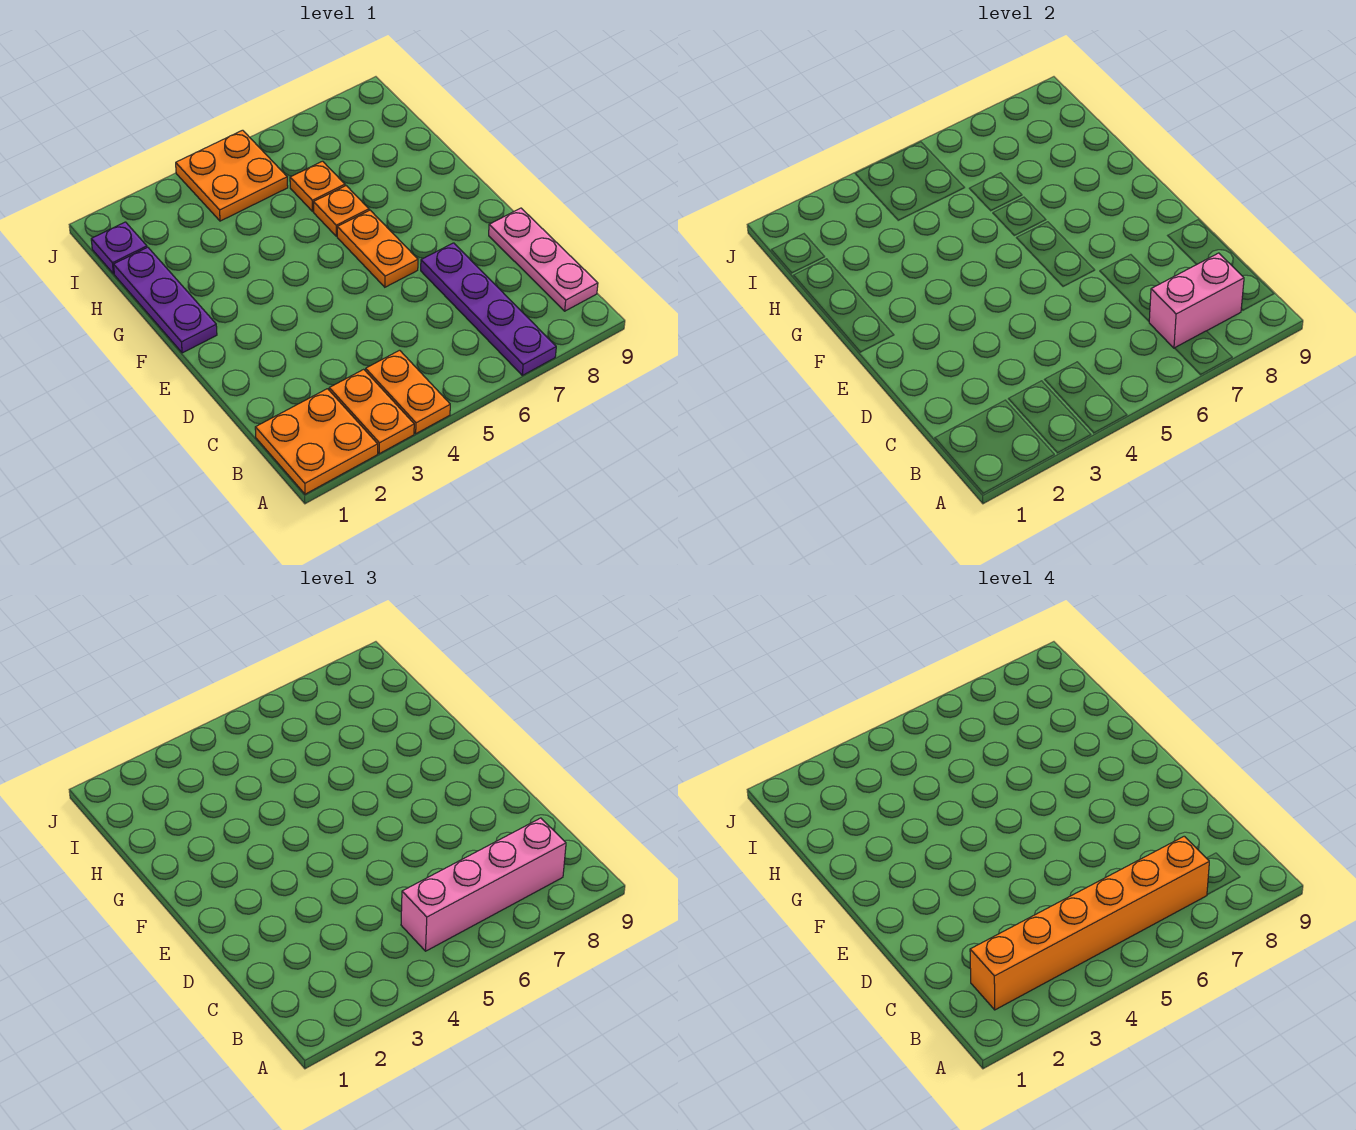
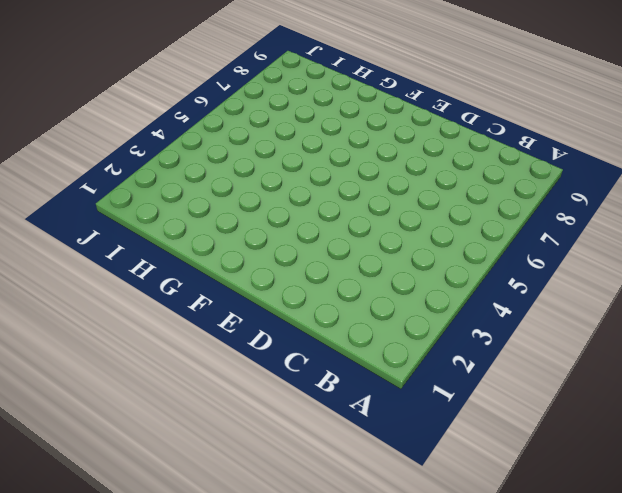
none -> orange 2x2 plate [255,389,378,494]
none -> orange 1x2 plate [329,369,414,454]
none -> orange 1x2 plate [366,350,450,434]

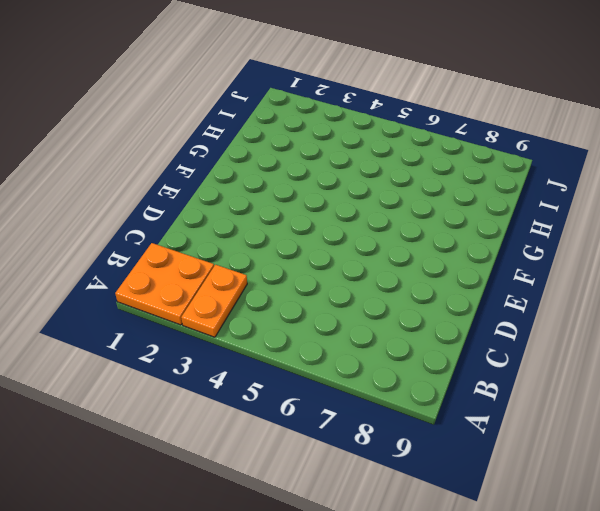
none -> orange 1x2 plate [366,350,450,434]
none -> purple 1x4 plate [421,243,556,375]
none -> pink 1x3 plate [489,208,598,311]

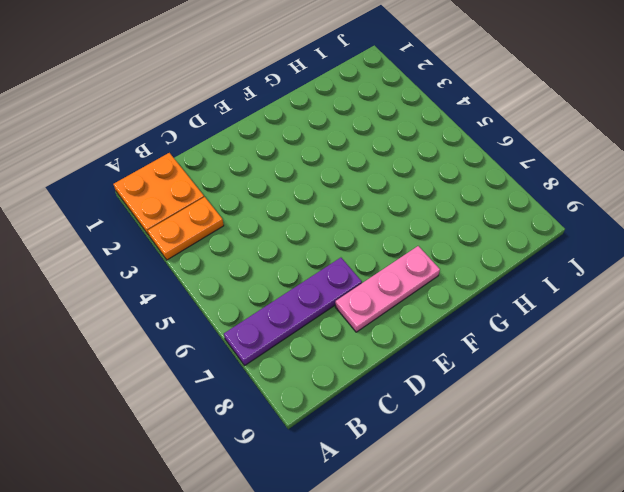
pink 1x3 plate [335,246,440,332] -> pink 1x3 plate moved to [489,208,598,311]
none -> orange 1x2 plate [366,350,450,434]
none -> orange 1x2 plate [337,210,418,287]
none -> purple 1x3 plate [114,247,217,353]

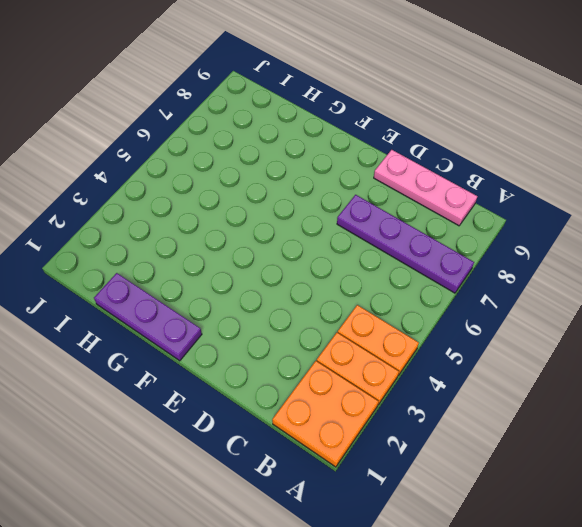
none -> orange 1x2 plate [337,210,418,287]
none -> orange 1x1 plate [314,186,369,236]
none -> orange 1x1 plate [290,161,345,211]

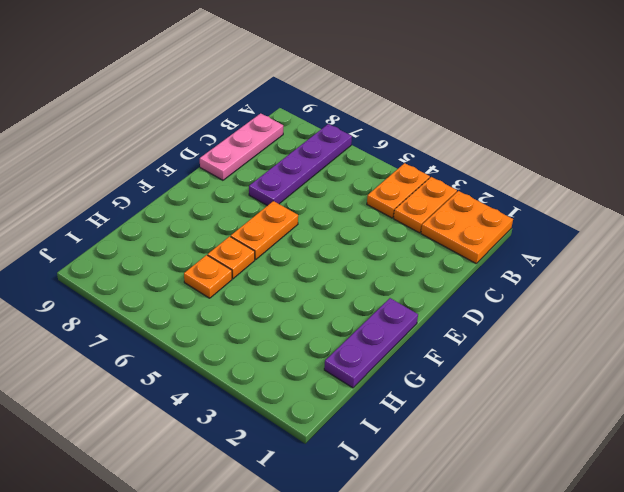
none -> purple 1x1 plate [91,222,147,274]
none -> orange 2x2 plate [176,130,288,221]
none -> pink 1x2 brick [1149,253,1244,348]

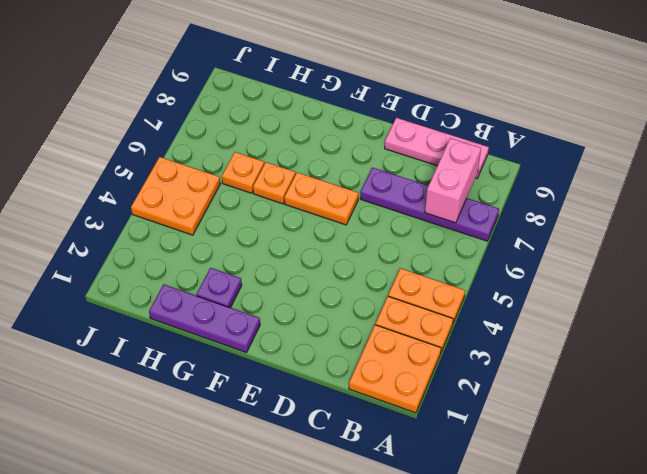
purple 1x1 plate [197,268,242,308] -> purple 1x1 plate moved to [91,222,147,274]
none -> pink 1x4 brick [401,818,566,951]
none -> orange 1x6 brick [970,836,1209,1010]

